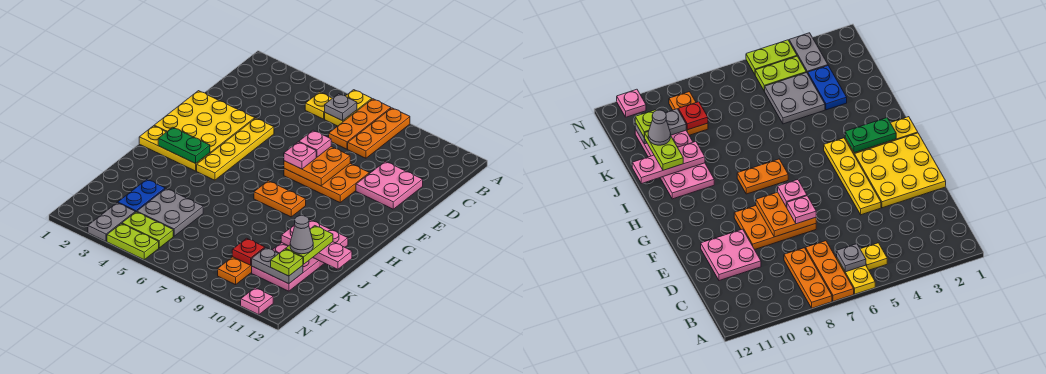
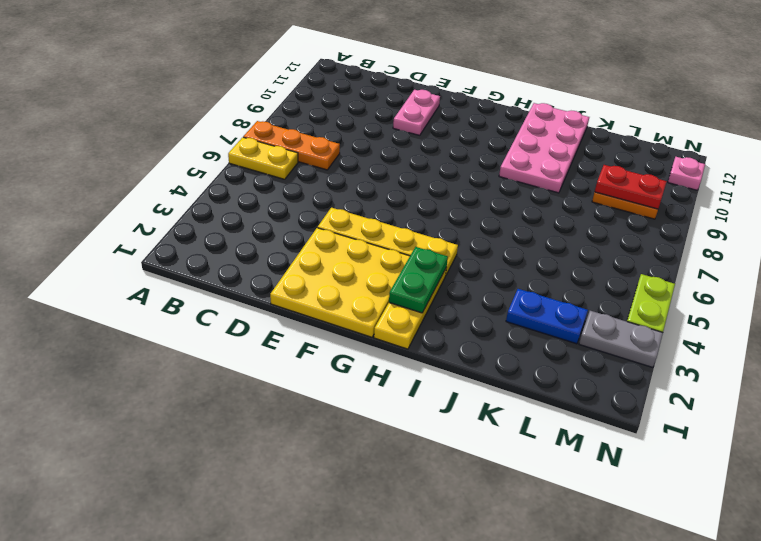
pink 1x2 plate [393,90,440,135] -> pink 2x2 plate [356,161,423,209]
pink 2x4 plate [499,103,589,193] -> pink 2x4 plate turned to [252,220,348,291]
red 1x2 plate [595,165,667,209] -> red 1x1 plate [232,238,265,265]
none -> orange 1x3 plate [348,108,410,158]
none -> yellow 1x1 plate [305,92,332,119]
none -> orange 2x3 plate [284,163,369,202]

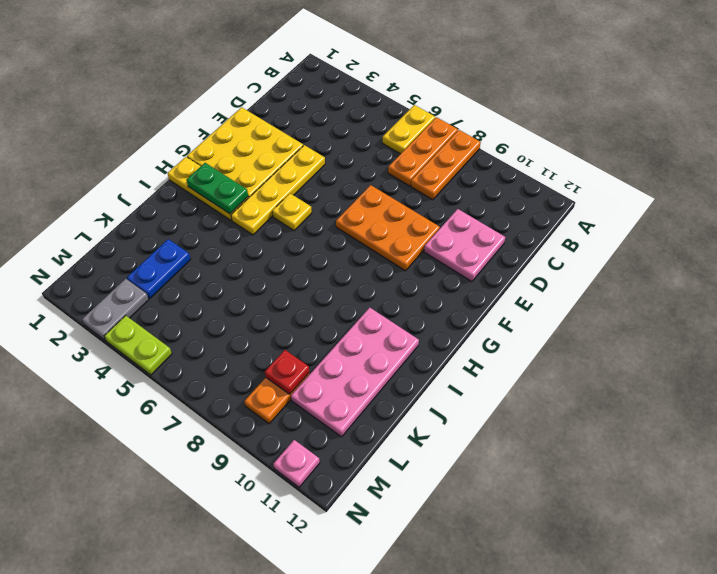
yellow 1x1 plate [272,193,312,231] -> yellow 1x1 plate moved to [305,92,332,119]
none -> orange 1x2 plate [254,181,306,217]
none -> grey 2x2 plate [137,189,203,236]
none -> lime 1x2 plate [122,212,173,248]

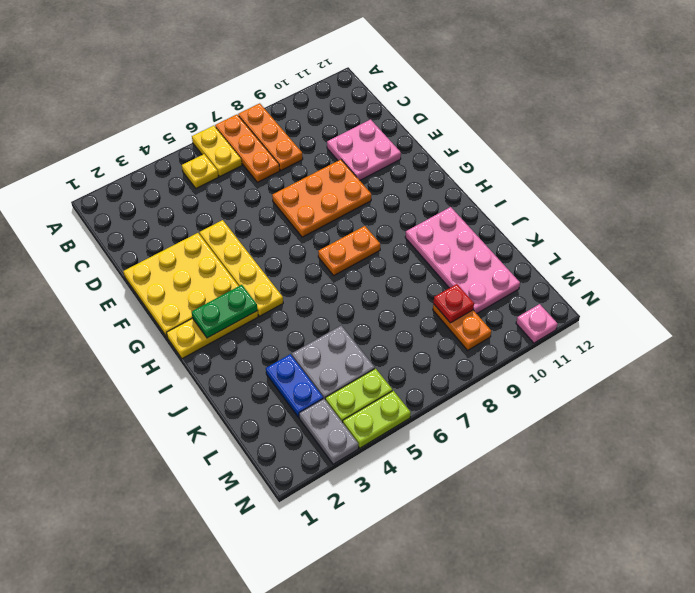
none -> grey 1x1 plate [325,94,357,121]
none -> orange 2x2 plate [284,147,350,186]
none -> pink 1x3 plate [281,225,352,269]

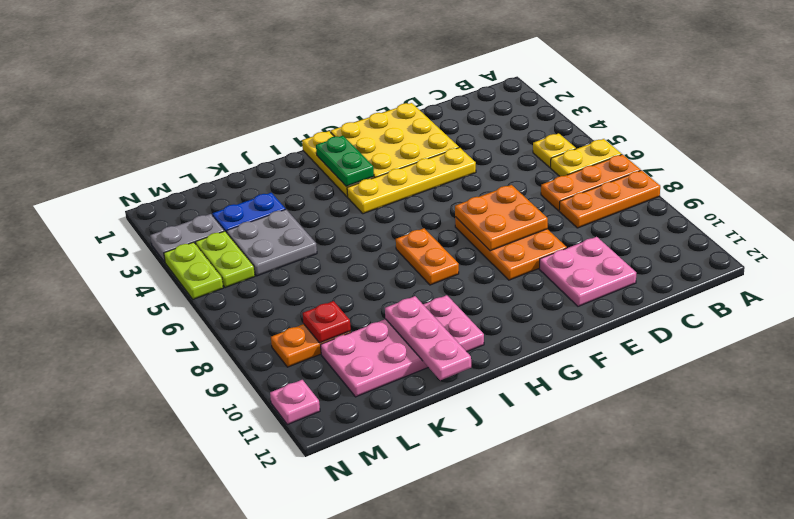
none -> grey 1x1 plate [325,94,357,121]
none -> grey 1x2 plate [252,248,303,284]
none -> pink 1x1 plate [299,130,331,157]

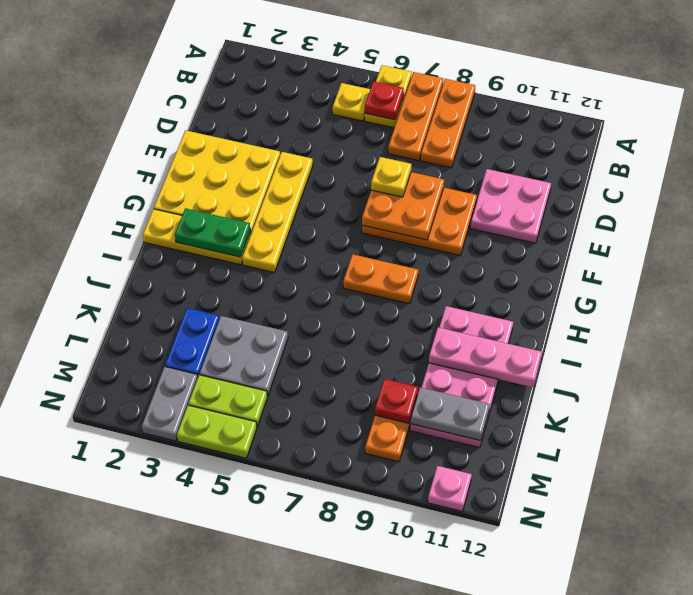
red 1x1 plate [365,81,404,120] -> grey 1x1 plate [325,94,357,121]
yellow 1x1 plate [371,157,411,197] -> pink 1x1 plate [299,130,331,157]
none -> pink 1x1 plate [284,142,316,169]
none -> lime 1x2 plate [286,226,333,264]
none -> lime 1x1 plate [271,249,303,276]

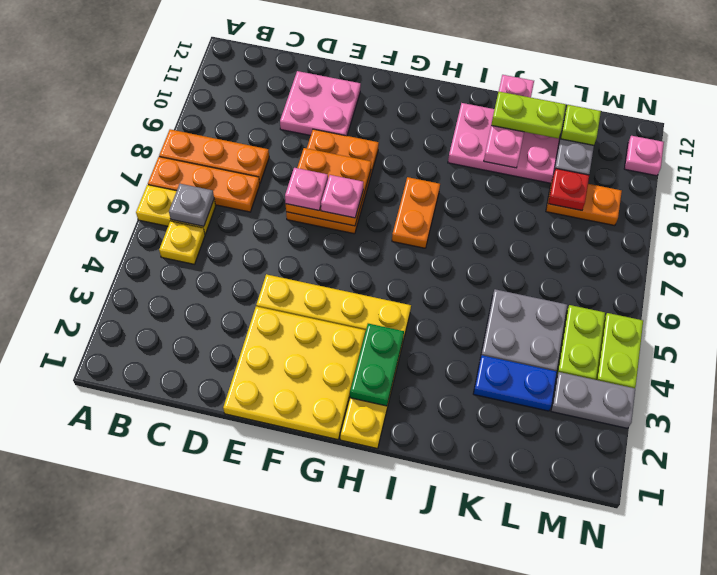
none -> grey 1x1 cone [290,216,313,254]

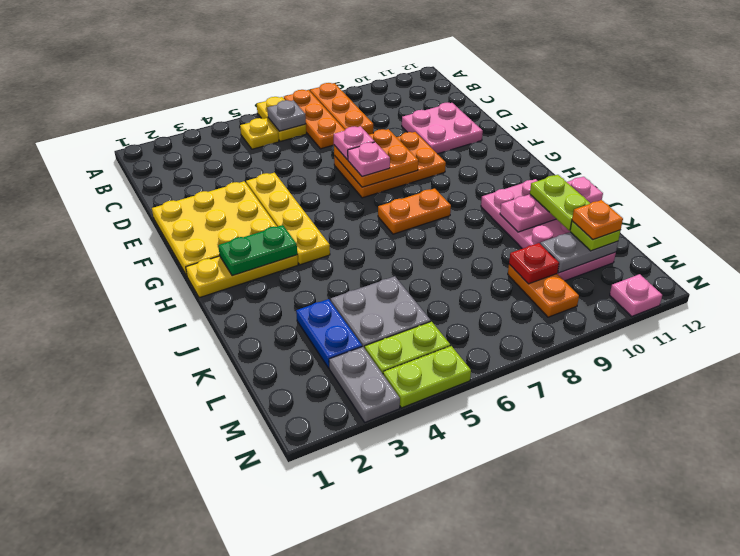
orange 1x1 plate [572,200,623,240] -> none
none -> grey 1x1 cone [290,216,313,254]

